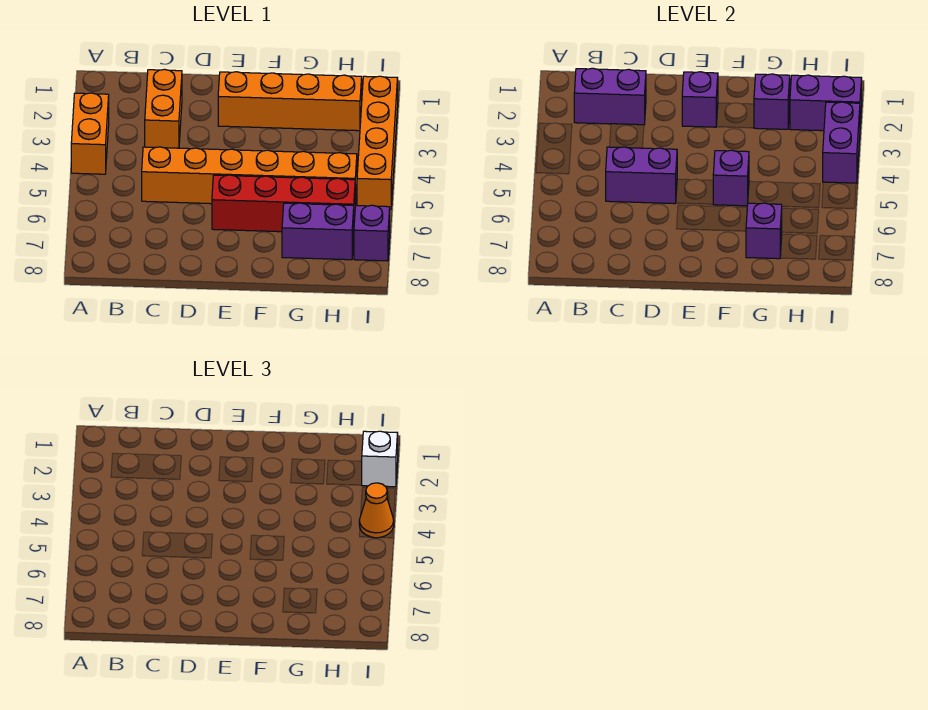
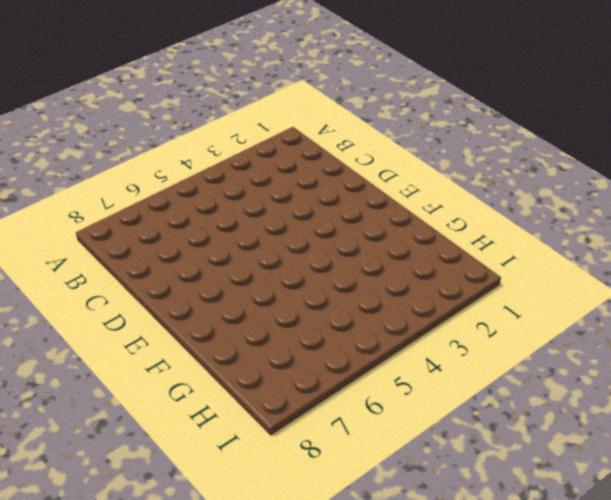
none -> orange 1x2 brick [71,93,109,174]
none -> orange 1x2 brick [145,69,182,148]
none -> orange 1x6 brick [142,147,357,205]

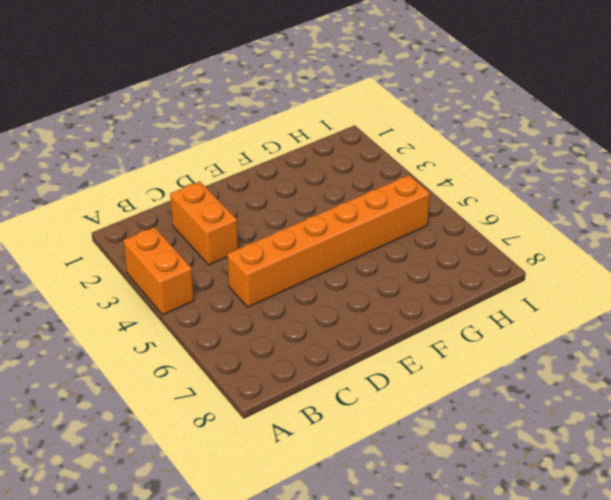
none -> orange 1x4 brick [218,72,362,131]
none -> red 1x4 brick [212,175,356,232]
none -> purple 1x2 brick [282,203,354,260]

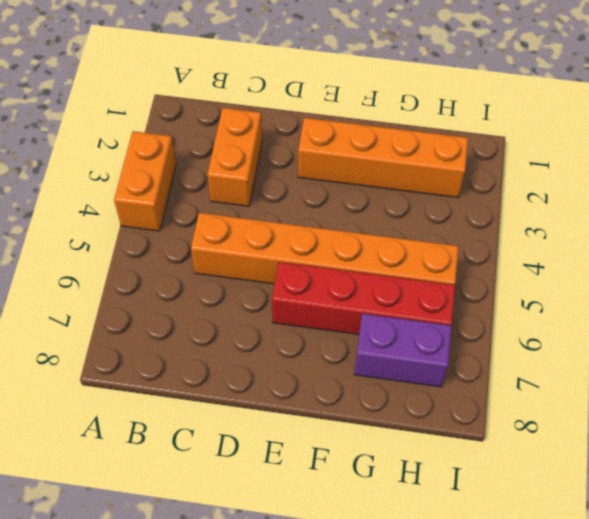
none -> orange 1x4 brick [357,76,398,209]
none -> purple 1x1 brick [354,205,390,261]
none -> purple 1x2 brick [574,68,646,125]

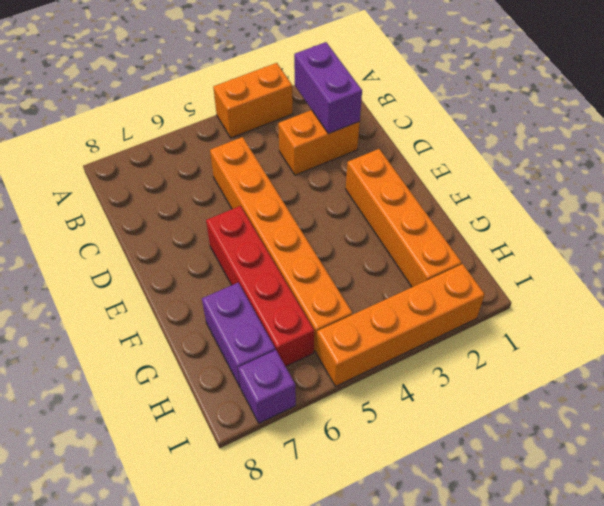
none -> purple 1x2 brick [606,147,677,204]
none -> purple 1x1 brick [682,72,718,127]
none -> purple 1x1 brick [713,150,749,206]

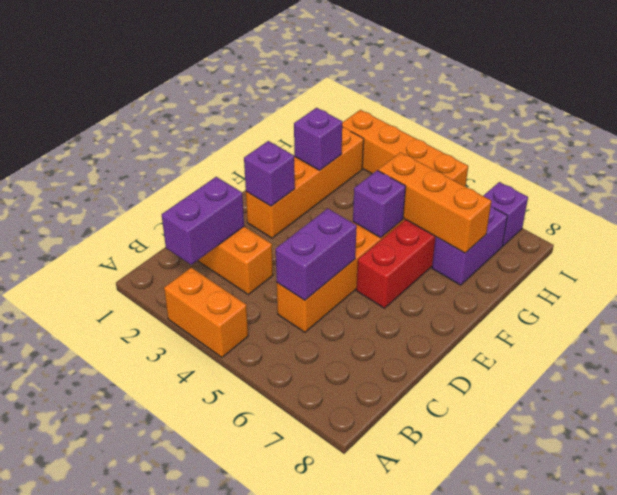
orange 1x3 brick [378,152,492,253] -> purple 1x1 brick [746,203,782,259]
none -> purple 1x2 brick [790,75,862,131]
none -> purple 1x2 brick [823,102,860,183]
none -> white 1x1 brick [362,431,398,487]

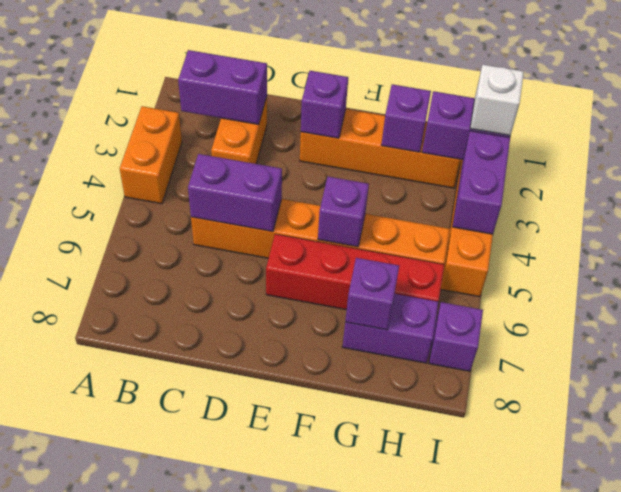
none -> orange 1x1 cone [359,483,394,538]

